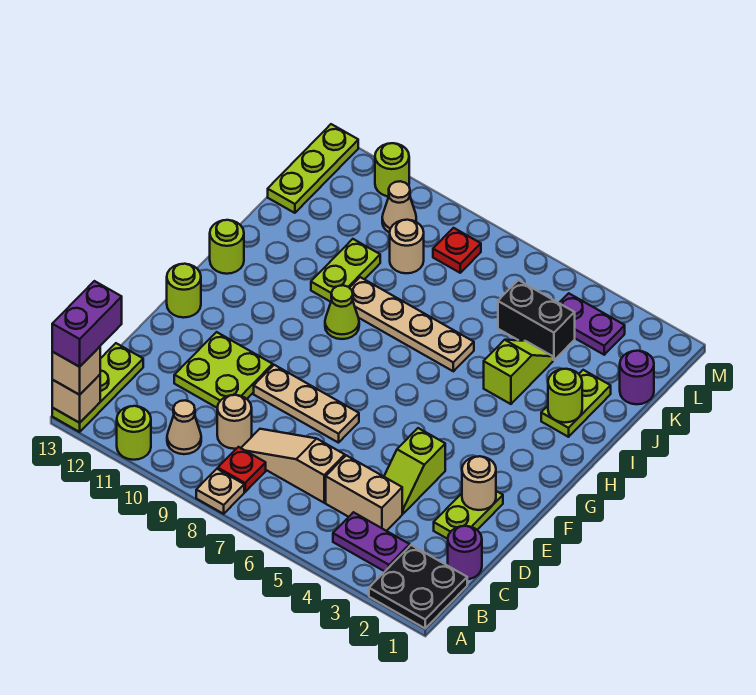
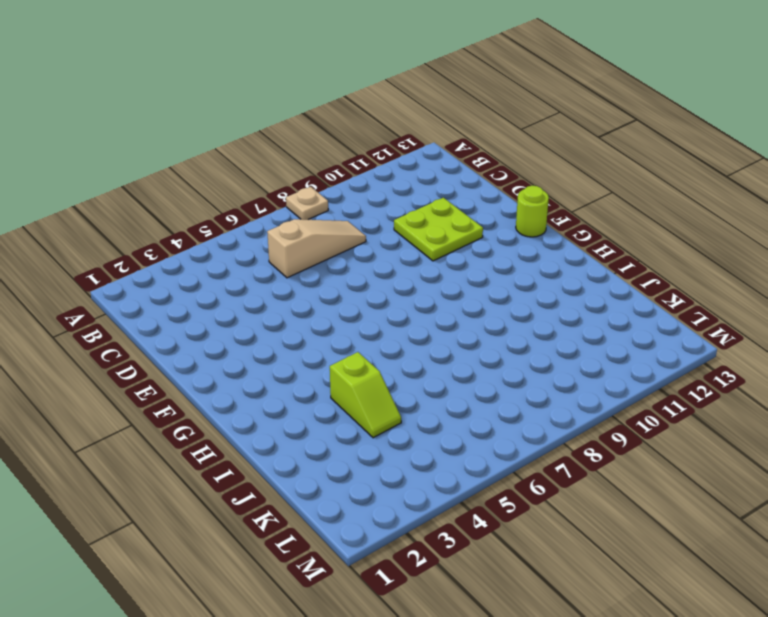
none -> black 2x2 plate [369,545,467,628]
none -> lime 1x1 round brick [117,406,151,460]
none -> lime 1x3 plate [52,343,143,432]
none -> purple 1x2 plate [333,512,410,571]

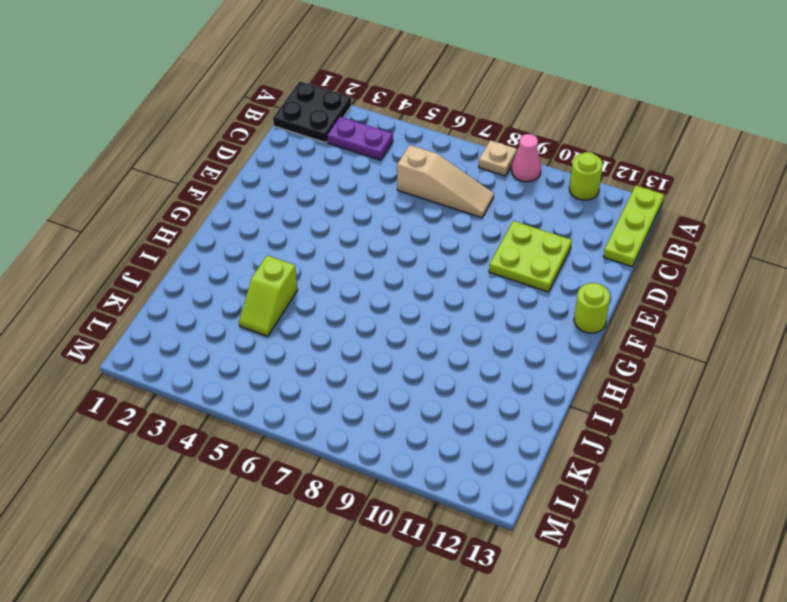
pink 1x1 cone [512,134,541,182] -> none
none -> red 1x1 plate [218,447,266,492]
none -> tan 1x1 cone [167,400,201,454]
none -> purple 1x1 round brick [448,526,482,579]
none -> tan 1x2 brick [326,455,402,531]

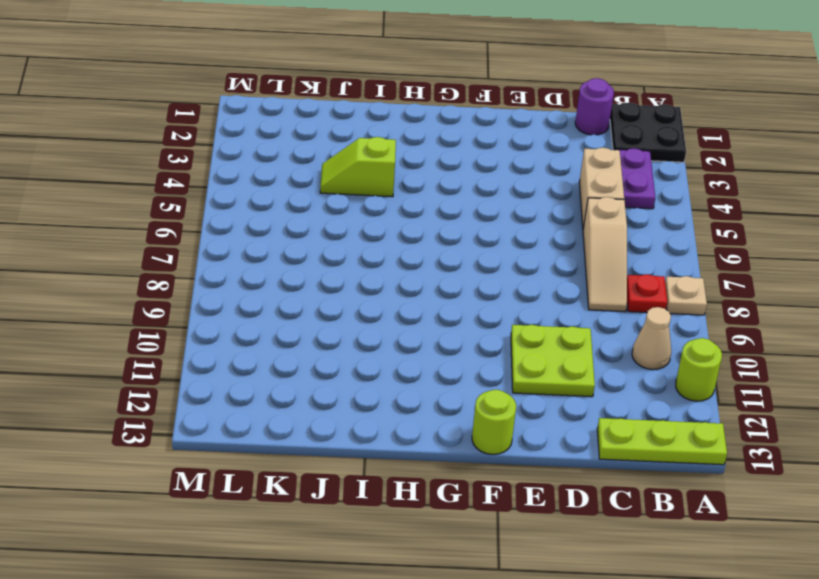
none -> tan 1x1 round brick [217,395,252,449]
none -> lime 1x2 plate [434,491,503,539]
none -> lime 1x2 slope [384,428,445,513]
none -> tan 1x3 plate [254,365,359,443]

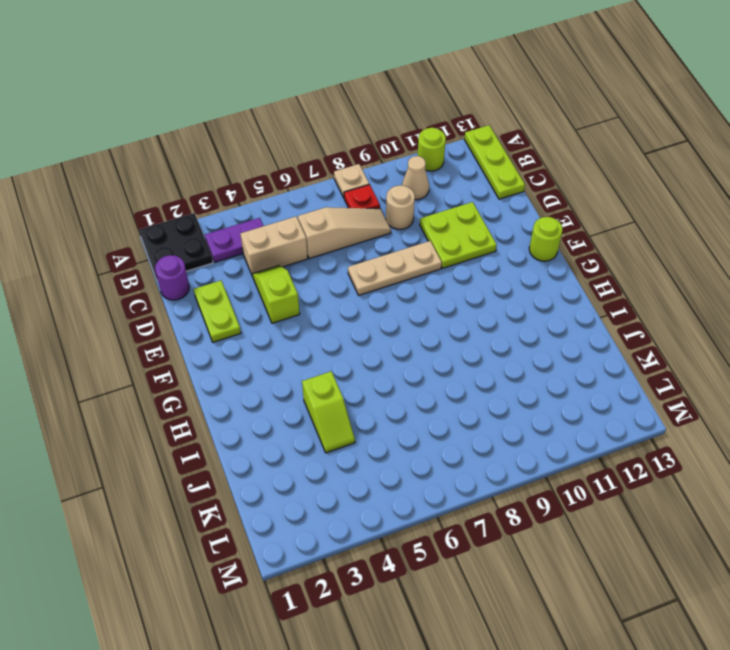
none -> lime 1x1 cone [325,285,359,339]
none -> lime 1x1 round brick [210,220,244,274]
none -> lime 1x2 plate [541,370,611,437]
none -> tan 1x4 plate [350,277,474,371]

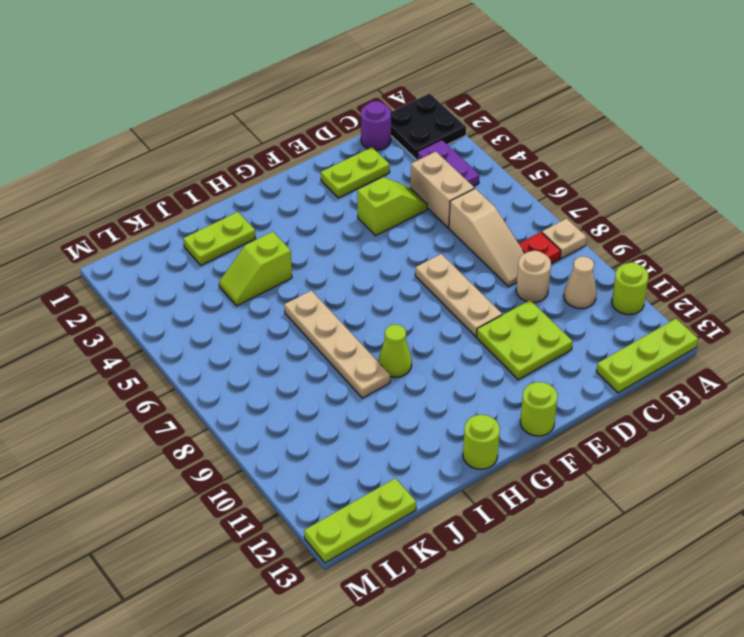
none -> lime 1x2 plate [311,239,380,302]
none -> purple 1x1 round brick [620,351,654,404]
none -> black 1x2 brick [498,280,575,360]
none -> tan 1x1 round brick [390,220,424,273]

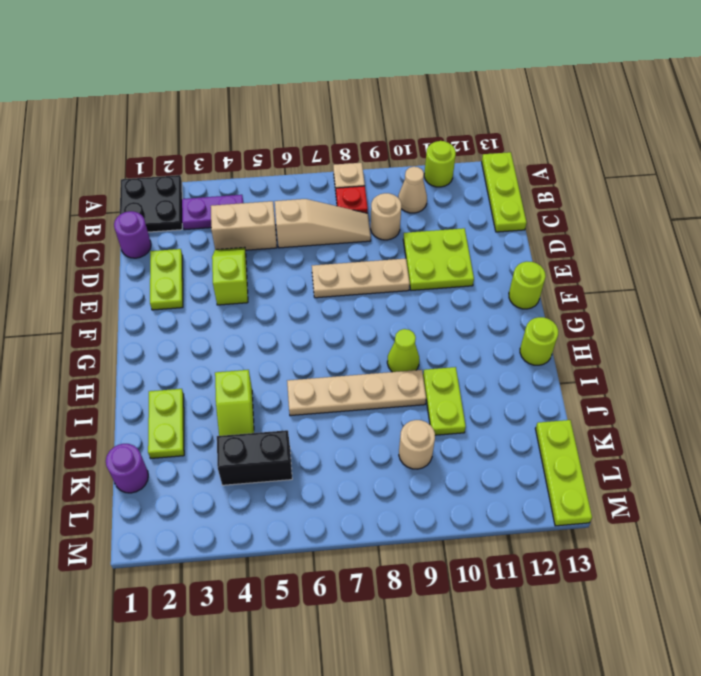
none -> purple 1x2 plate [559,293,625,355]
none -> red 1x1 plate [433,228,481,273]
none -> tan 1x1 cone [382,181,416,233]
none -> lime 1x1 round brick [375,143,409,197]

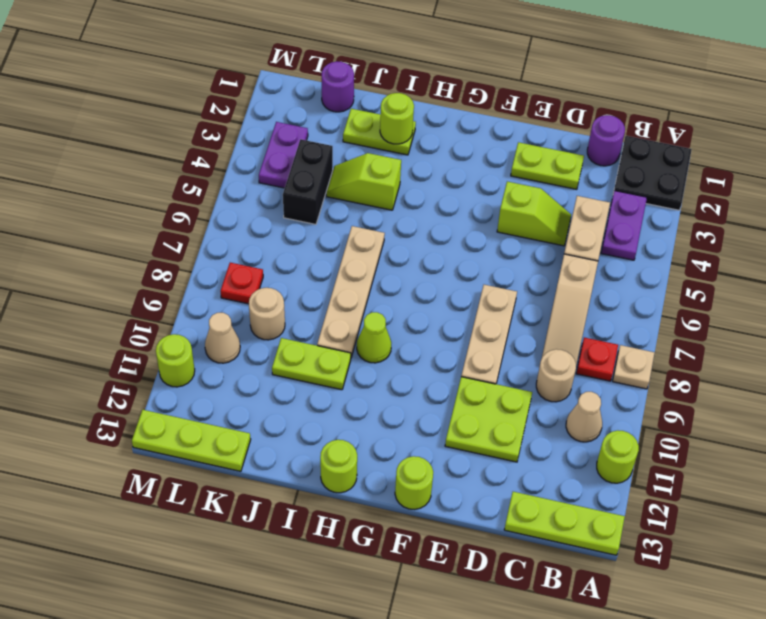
none -> tan 1x1 brick [52,375,100,423]
none -> tan 1x1 round brick [462,456,496,510]
none -> tan 1x1 brick [52,347,100,395]
none -> purple 1x2 brick [52,281,122,367]

